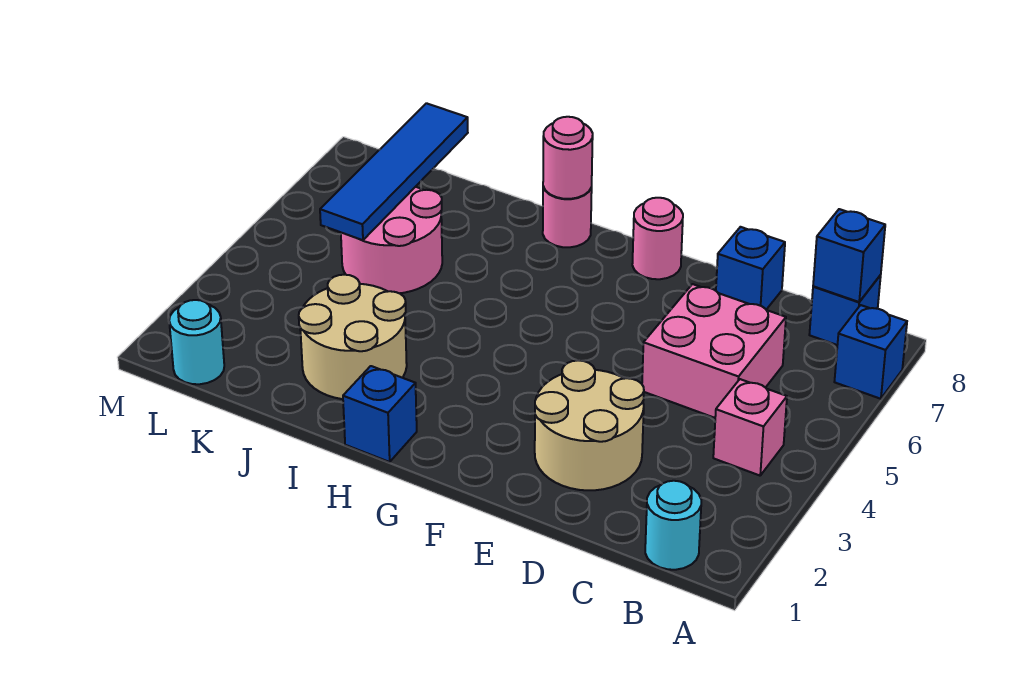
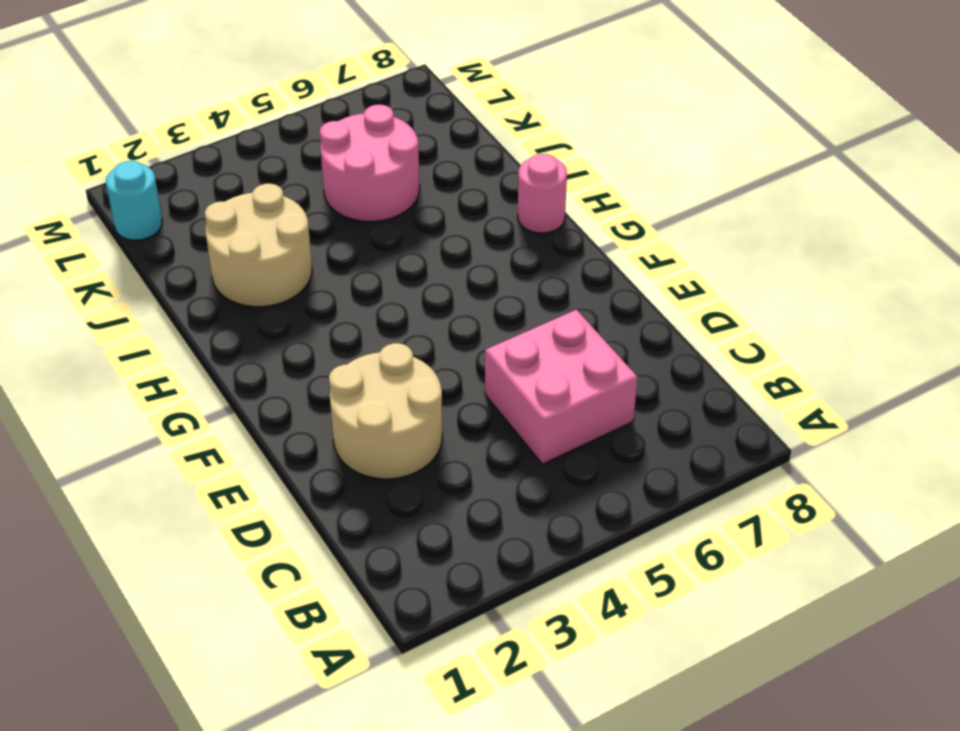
none -> blue 1x1 brick [834,305,907,399]
none -> cyan 1x1 round brick [645,481,701,570]
none -> pink 1x1 brick [713,379,787,476]

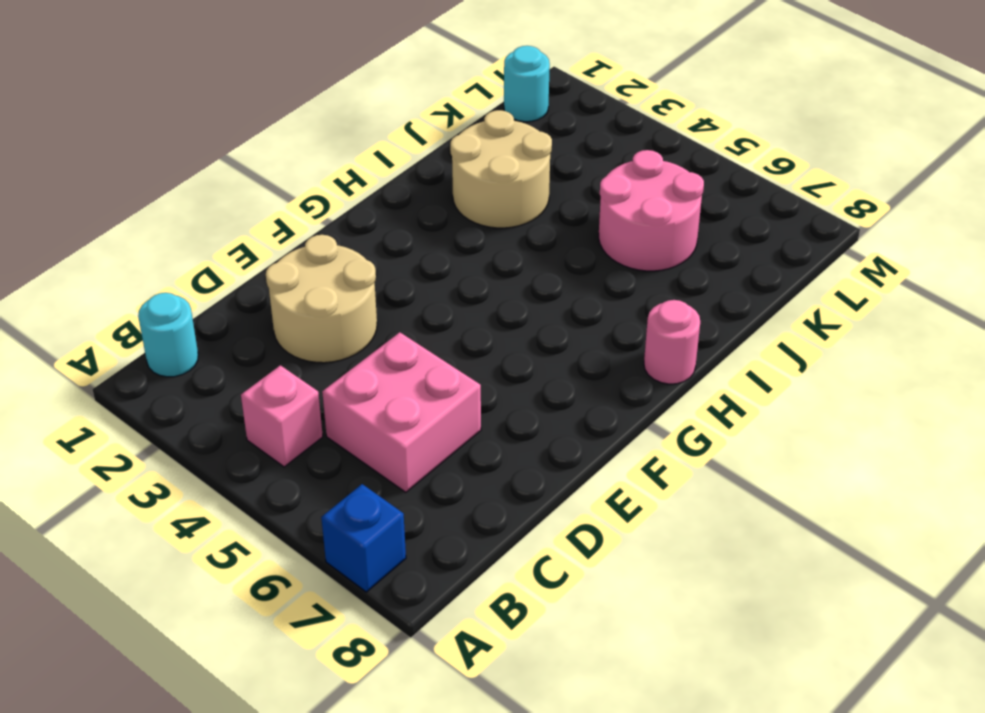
none -> blue 1x1 brick [809,275,881,345]
none -> blue 1x1 brick [716,227,785,310]
none -> pink 1x1 round brick [632,198,683,279]

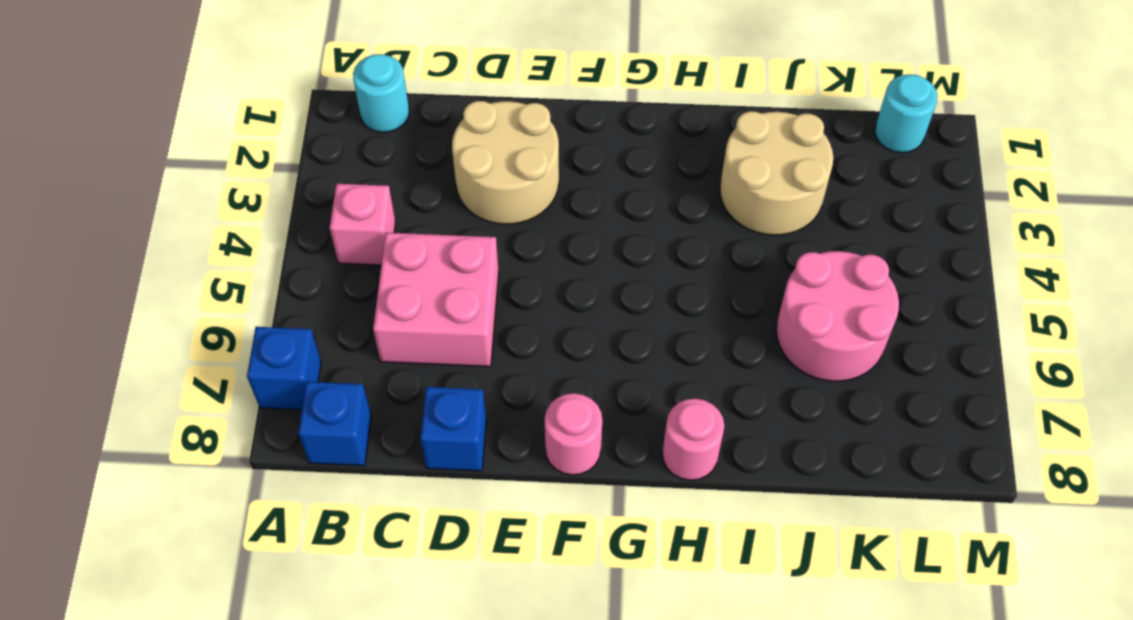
none -> blue 1x1 brick [343,366,417,462]
none -> blue 1x1 brick [813,209,885,302]
none -> pink 1x1 round brick [543,117,593,199]

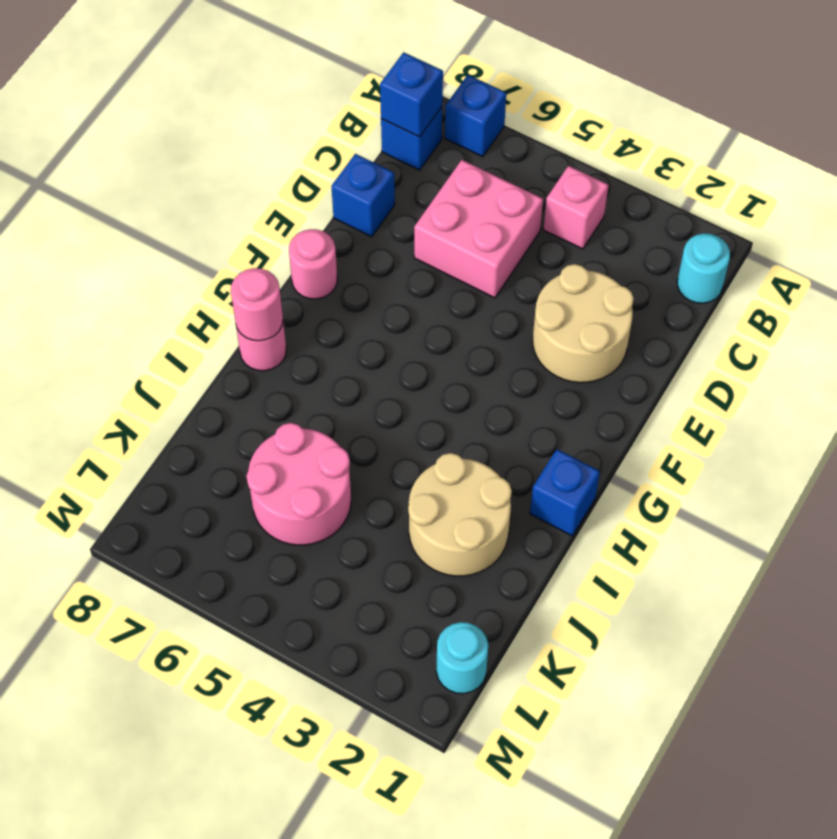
none -> blue 1x4 tile [320,103,468,240]

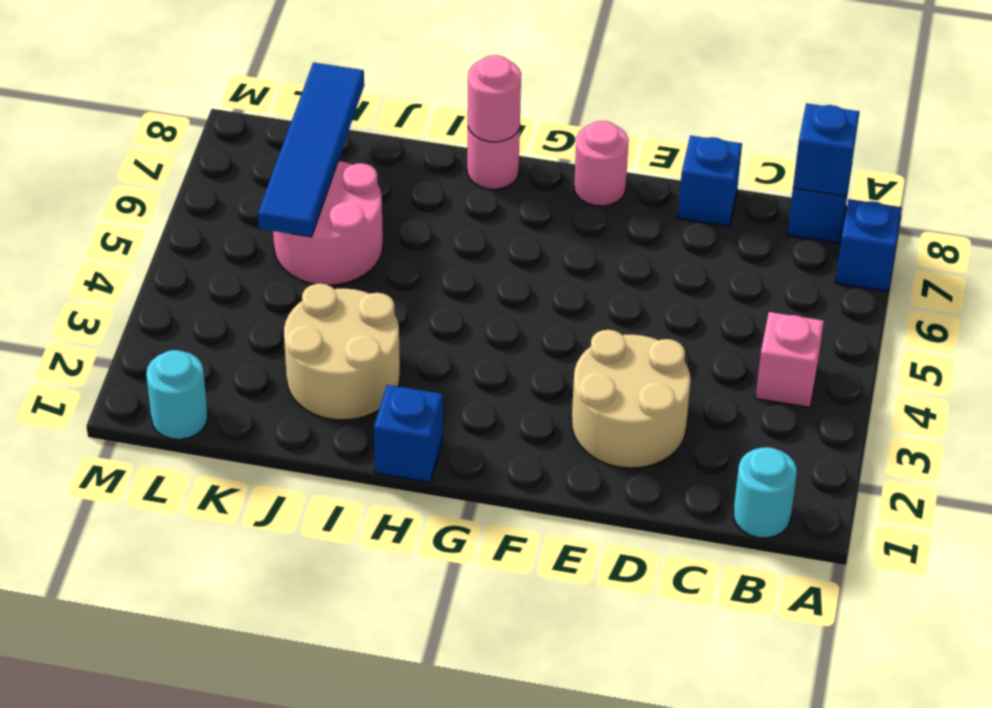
none -> pink 2x2 brick [642,284,786,418]

